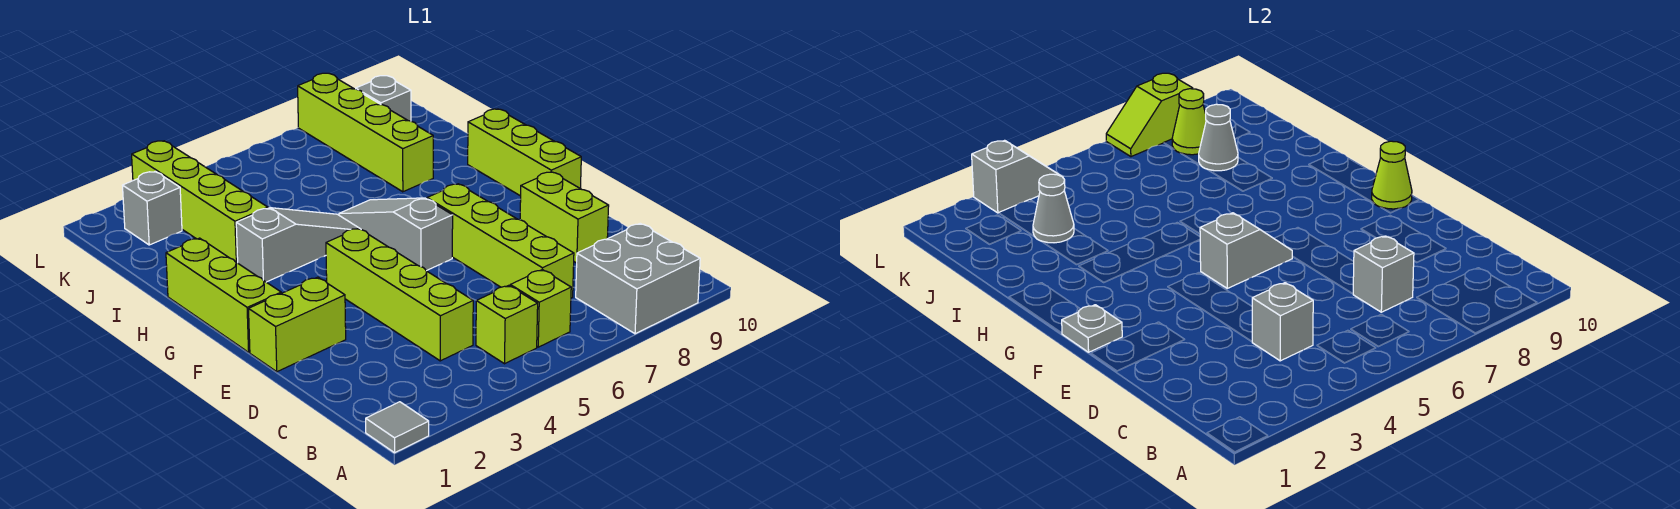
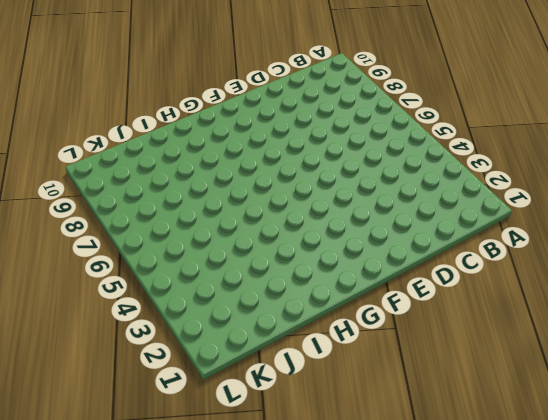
none -> grey 1x1 tile [366,402,429,453]
none -> grey 2x2 brick [576,224,700,334]
none -> lime 1x1 brick [476,285,538,364]

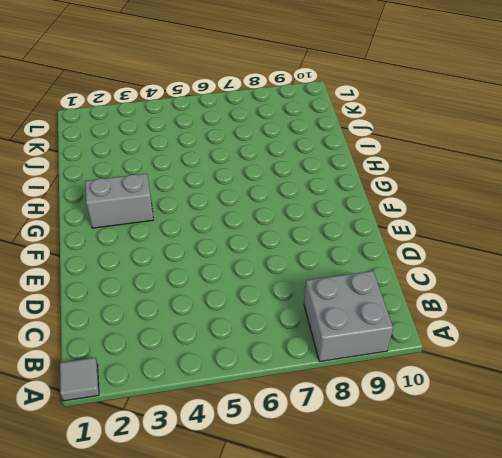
grey 1x2 brick [85,174,153,228] -> none
none -> lime 1x1 brick [476,285,538,364]
none -> lime 1x1 brick [510,270,571,347]
none -> lime 1x4 brick [326,228,473,361]

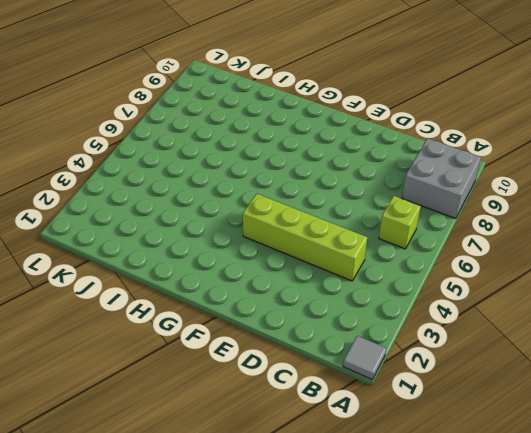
none -> lime 1x1 brick [476,285,538,364]
none -> lime 1x4 brick [427,184,574,298]
none -> lime 1x2 brick [520,172,609,263]

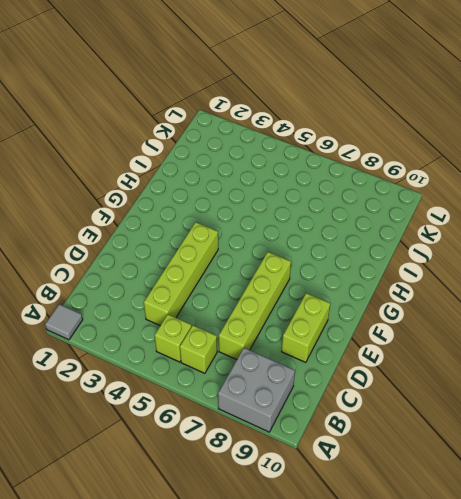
none -> lime 1x2 brick [249,277,346,372]
none -> lime 1x3 brick [166,238,281,352]
none -> grey 1x3 slope [339,198,453,271]

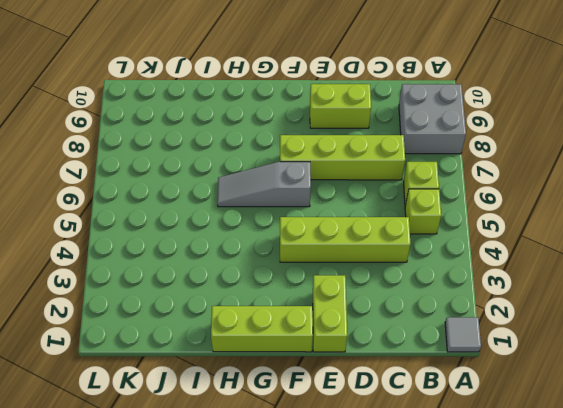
none -> lime 1x3 brick [468,109,581,196]
none -> grey 1x3 slope [236,208,360,282]
none -> lime 1x4 brick [132,141,268,263]

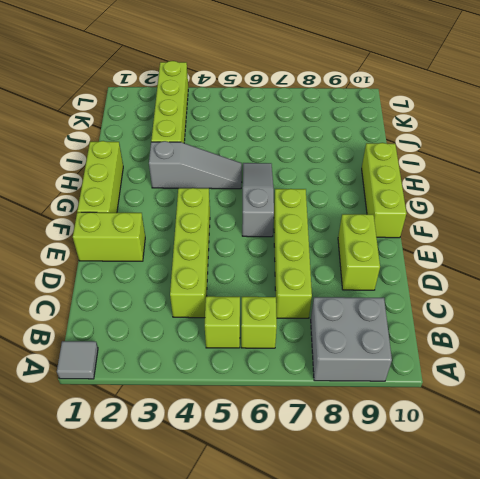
none -> lime 1x4 brick [298,73,433,192]
none -> grey 1x1 brick [122,171,182,245]
none -> grey 1x1 brick [356,76,411,121]

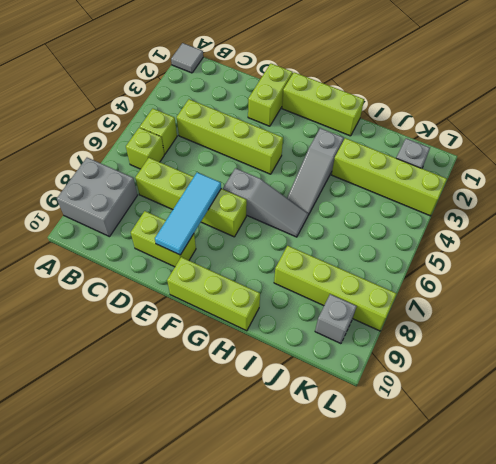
cyan 1x3 tile [155,173,221,255] -> none
none -> grey 1x1 brick [1252,283,1313,361]
none -> grey 1x1 brick [1353,236,1414,312]
none -> grey 1x1 plate [1062,305,1122,352]

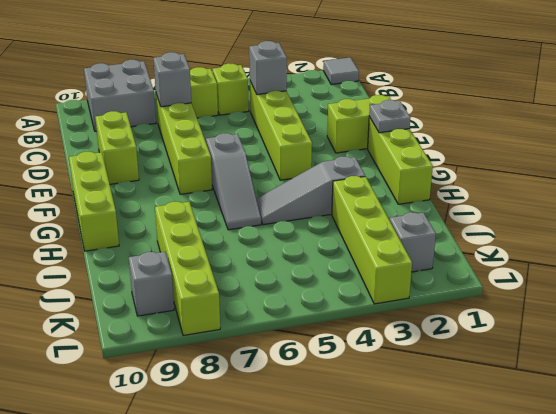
none -> grey 1x2 slope [1200,213,1293,288]
none -> lime 1x1 cone [1372,141,1412,209]
none -> grey 1x1 cone [1033,174,1074,243]

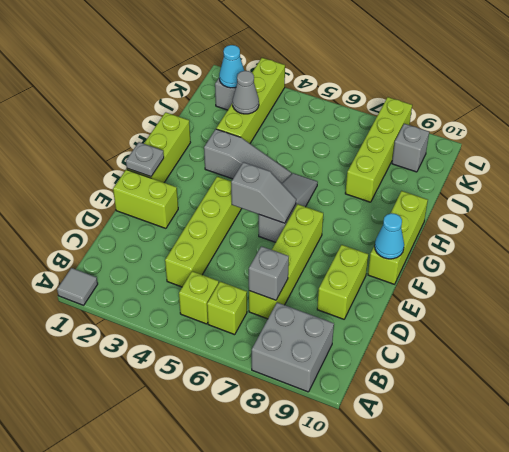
cyan 1x1 cone [375,213,404,259] -> lime 1x1 cone [1372,141,1412,209]
cyan 1x1 cone [219,45,244,88] -> none
none -> grey 1x1 brick [1252,283,1313,361]
none -> grey 1x1 cone [1199,104,1238,171]
none -> lime 1x1 cone [1172,89,1206,155]

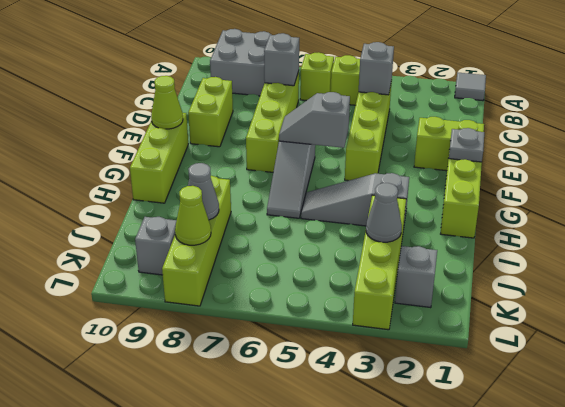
none -> grey 1x2 slope [972,140,1060,213]
none -> lime 1x2 slope [1106,73,1193,157]

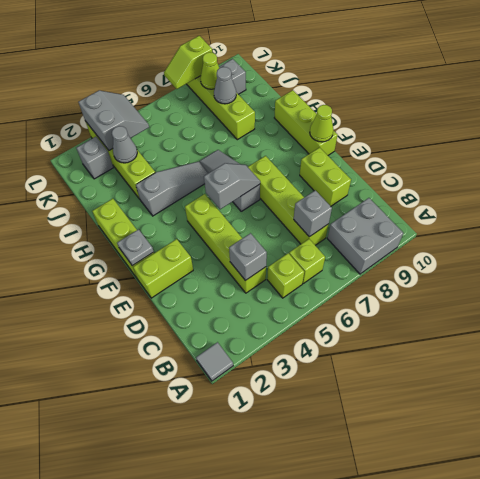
grey 2x2 slope [79,90,149,150] -> grey 1x2 slope [972,140,1060,213]

